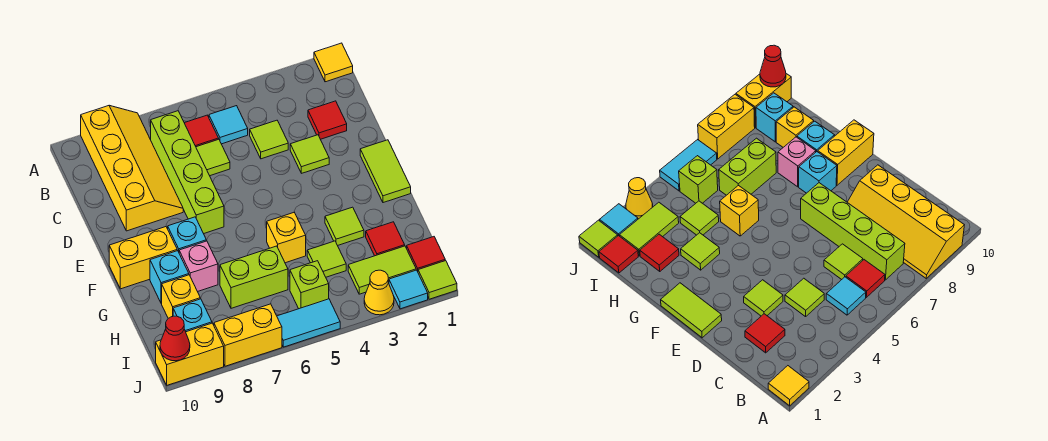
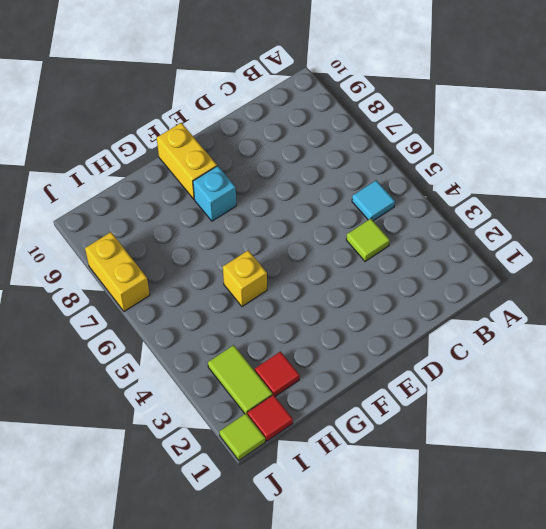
none -> yellow 1x1 tile [314,43,353,82]
none -> yellow 2x4 slope [81,106,183,231]
none -> red 1x1 tile [185,115,219,147]
none -> lime 1x4 brick [151,111,224,234]

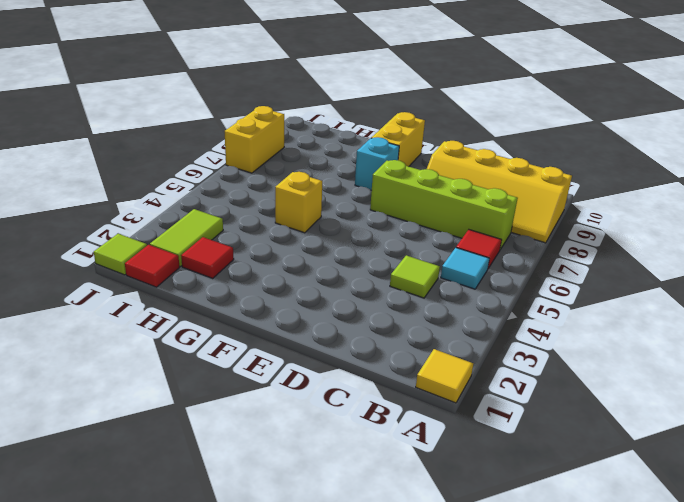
none -> red 1x1 tile [308,101,347,139]
none -> lime 1x1 tile [196,139,230,176]
none -> lime 1x1 tile [290,135,329,173]
none -> lime 1x2 tile [360,140,411,203]

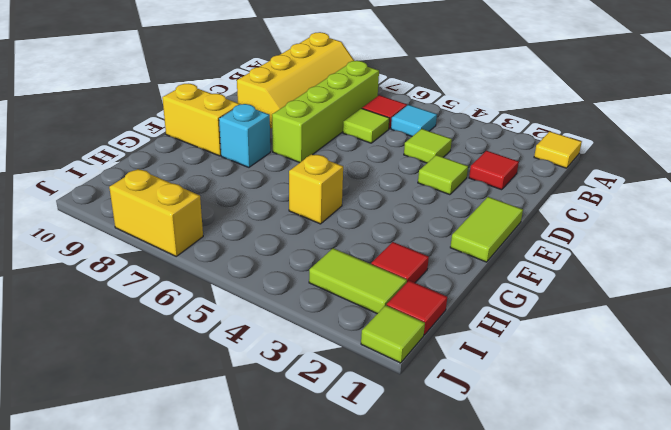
none -> lime 1x1 tile [325,207,364,246]
none -> pink 1x1 brick [179,241,218,292]
none -> cyan 1x1 brick [150,251,189,303]
none -> lime 1x1 tile [307,241,346,277]

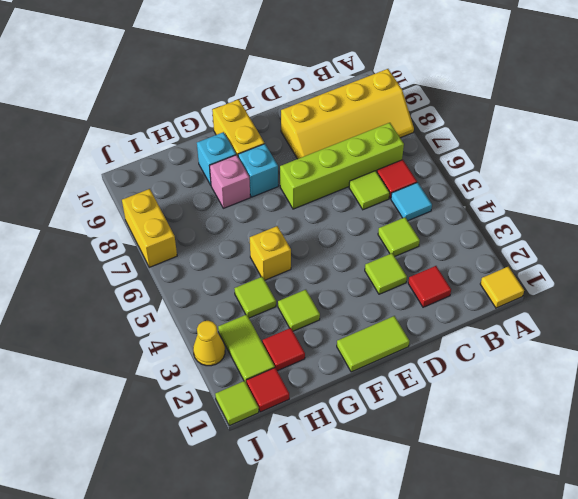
none -> lime 1x2 brick [220,246,288,308]
none -> yellow 1x1 brick [162,275,200,318]
none -> lime 1x1 brick [290,261,329,309]
none -> cyan 1x1 brick [173,299,212,332]

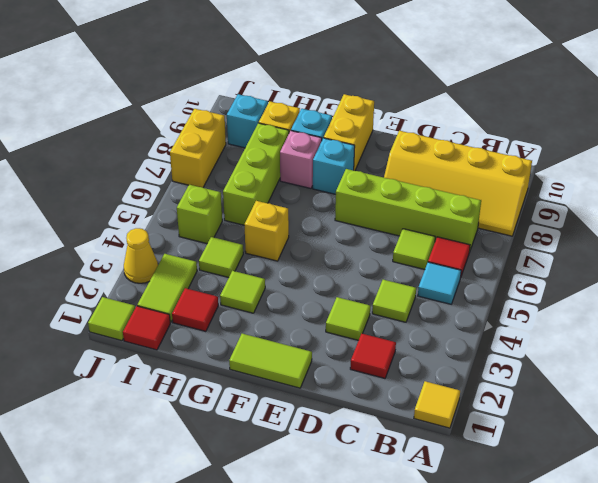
lime 1x3 brick [223,123,289,225] -> lime 1x2 brick [220,246,288,308]
none -> cyan 1x1 tile [389,270,428,309]
none -> cyan 1x2 tile [277,299,340,347]
none -> yellow 1x2 brick [156,323,224,385]
none -> red 1x1 cone [160,316,190,361]

